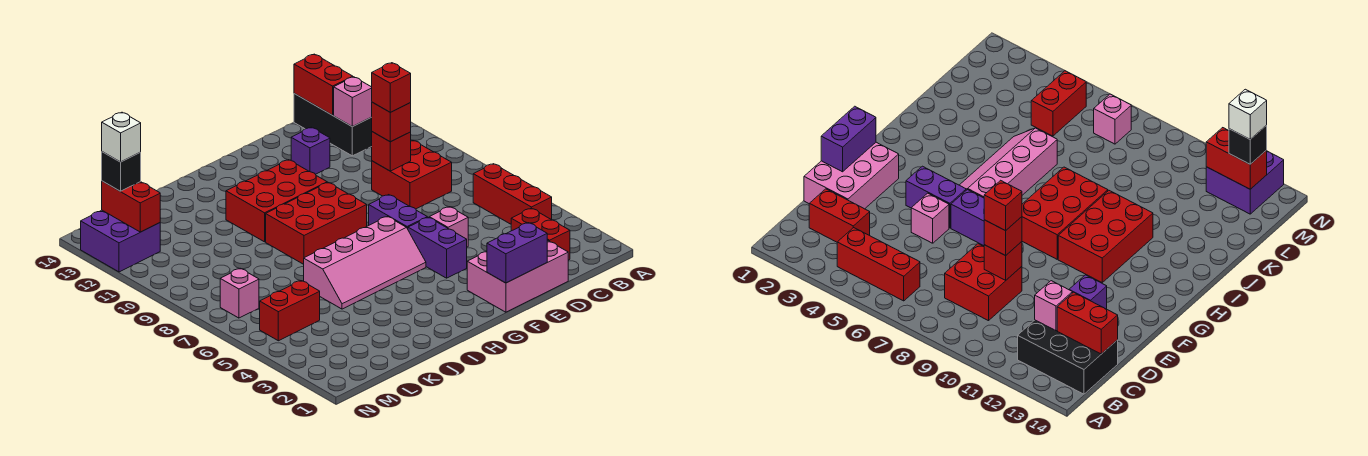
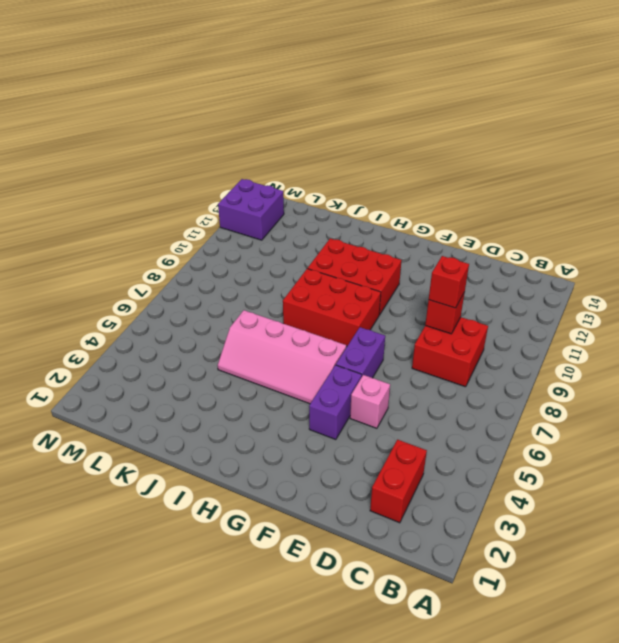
none -> red 1x3 brick [473,164,552,224]
none -> black 2x3 brick [294,94,372,156]
none -> pink 2x3 brick [467,240,568,312]

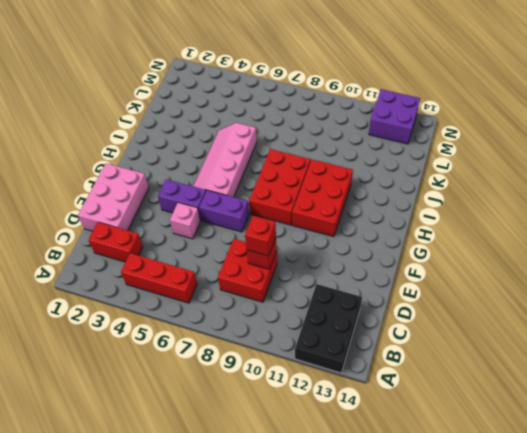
black 2x3 brick [295,284,362,373] -> black 2x3 brick turned to [294,94,372,156]
none -> purple 1x1 brick [291,127,330,174]
none -> red 1x2 brick [260,281,320,341]
none -> pink 1x1 brick [220,268,259,318]

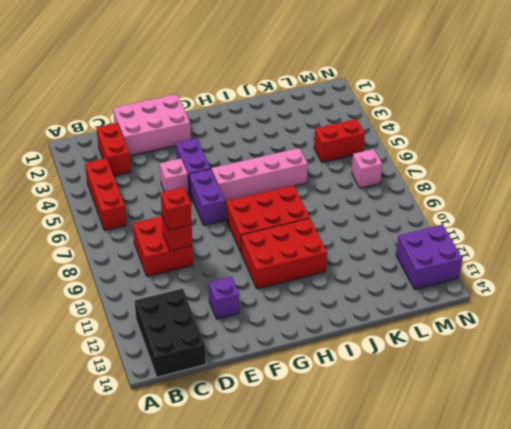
none -> pink 1x1 brick [334,77,372,127]
none -> red 1x2 brick [294,54,353,115]
none -> purple 1x2 brick [487,223,547,283]

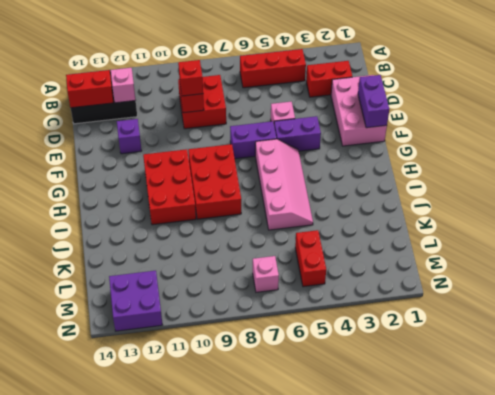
none -> red 1x2 brick [102,181,160,232]
none -> black 1x1 brick [102,152,141,191]
none -> red 1x1 brick [372,63,411,112]

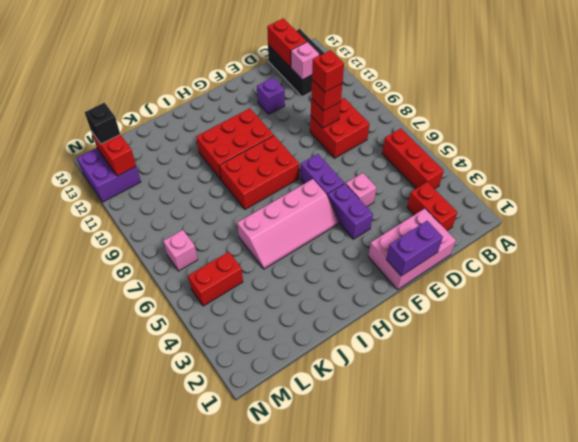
none -> white 1x1 brick [102,112,141,162]

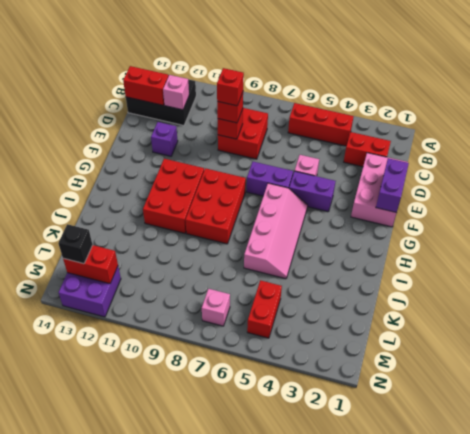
none -> white 1x1 brick [102,112,141,162]

